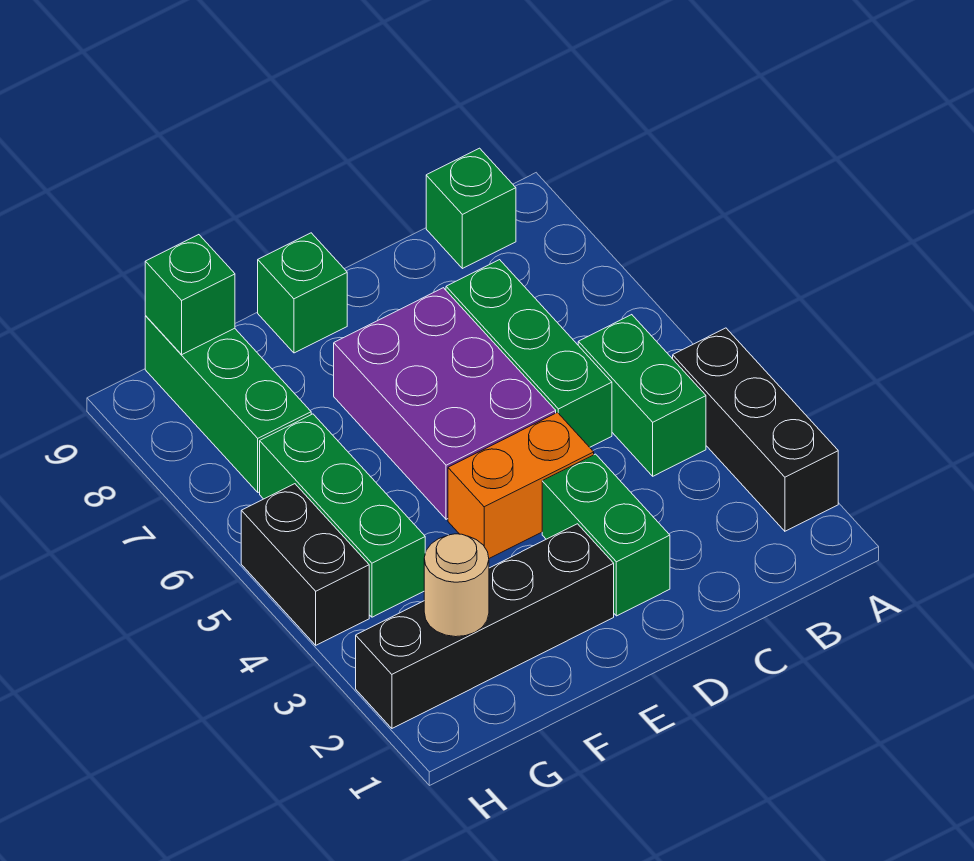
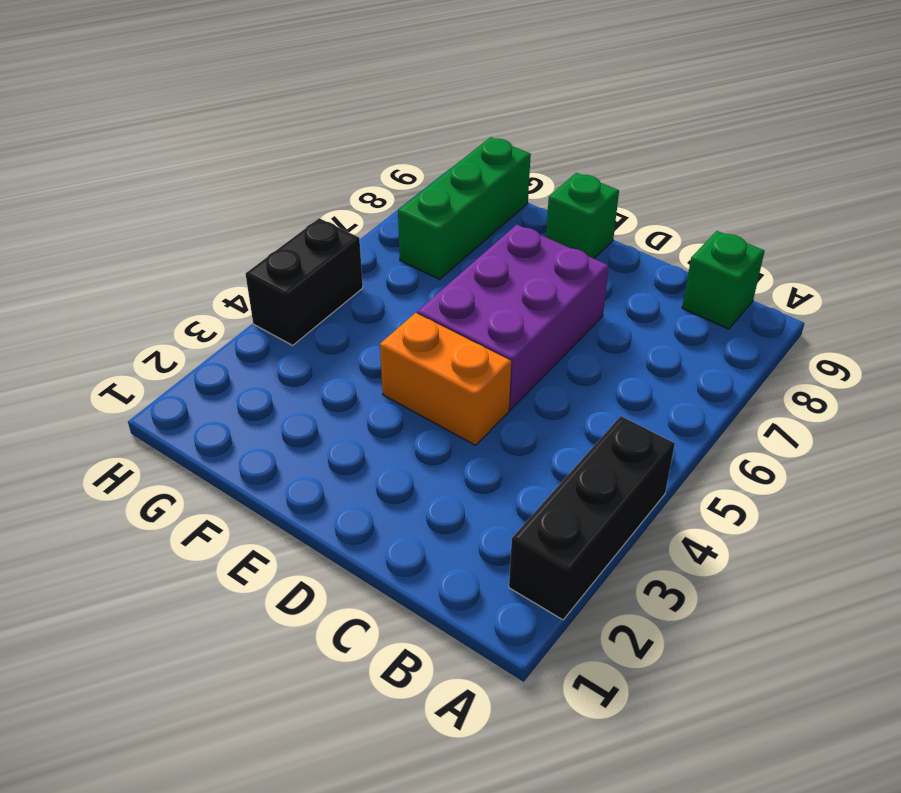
none -> green 1x2 brick [578,315,706,476]
none -> green 1x3 brick [446,260,612,447]
none -> green 1x2 brick [542,454,670,616]

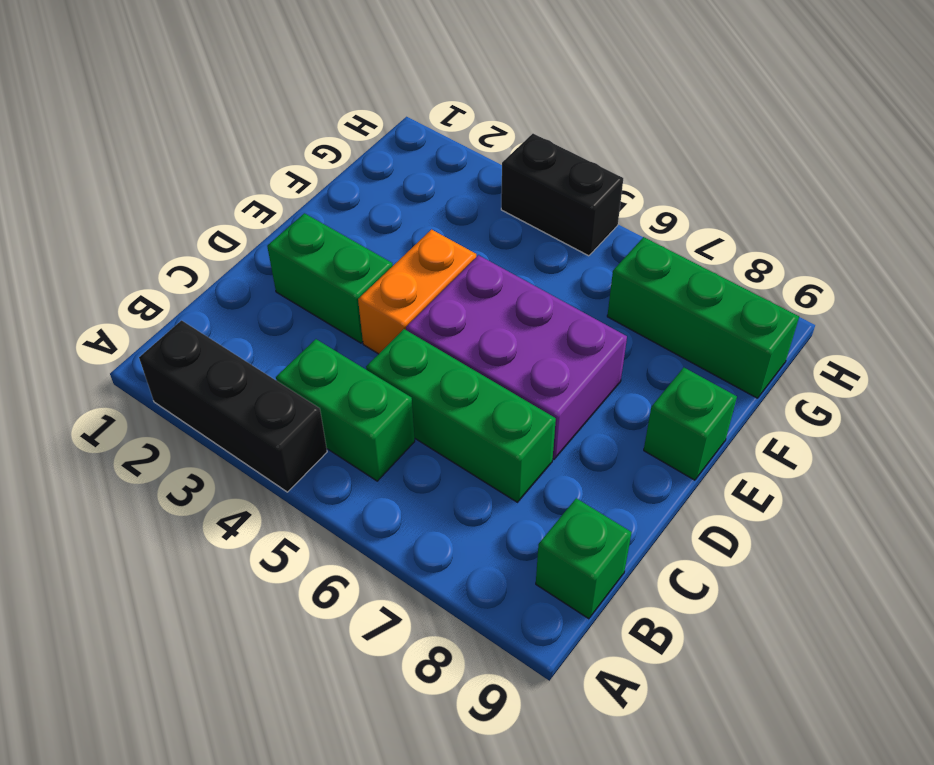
none -> black 1x4 brick [356,524,614,728]
none -> green 1x3 brick [260,414,425,617]
none -> tan 1x1 round brick [424,534,489,637]

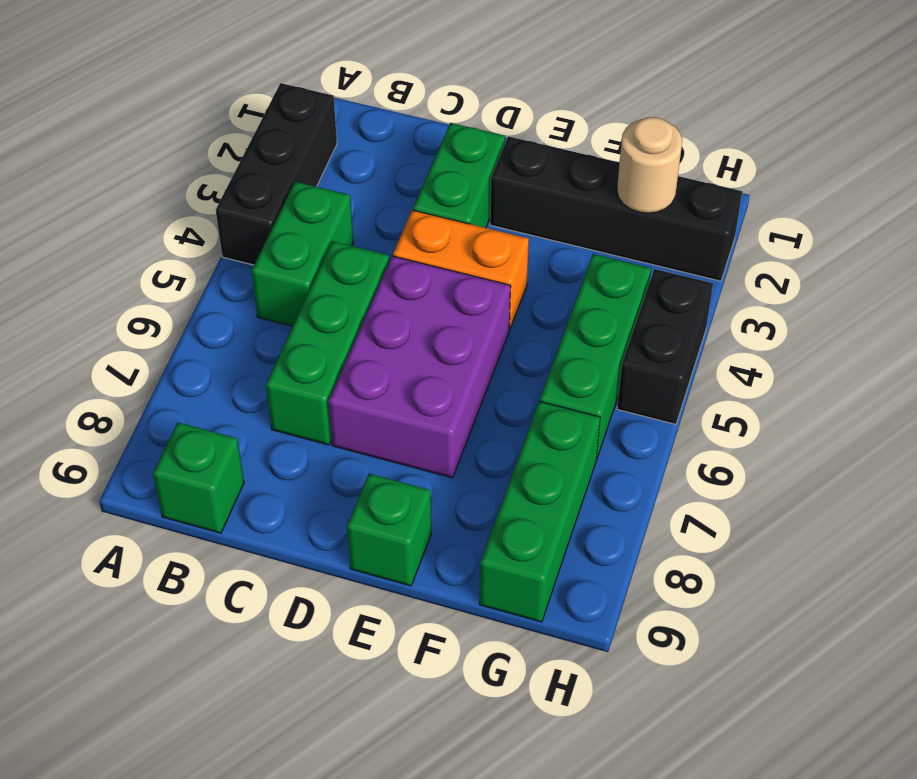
none -> green 1x1 brick [145,235,235,354]

